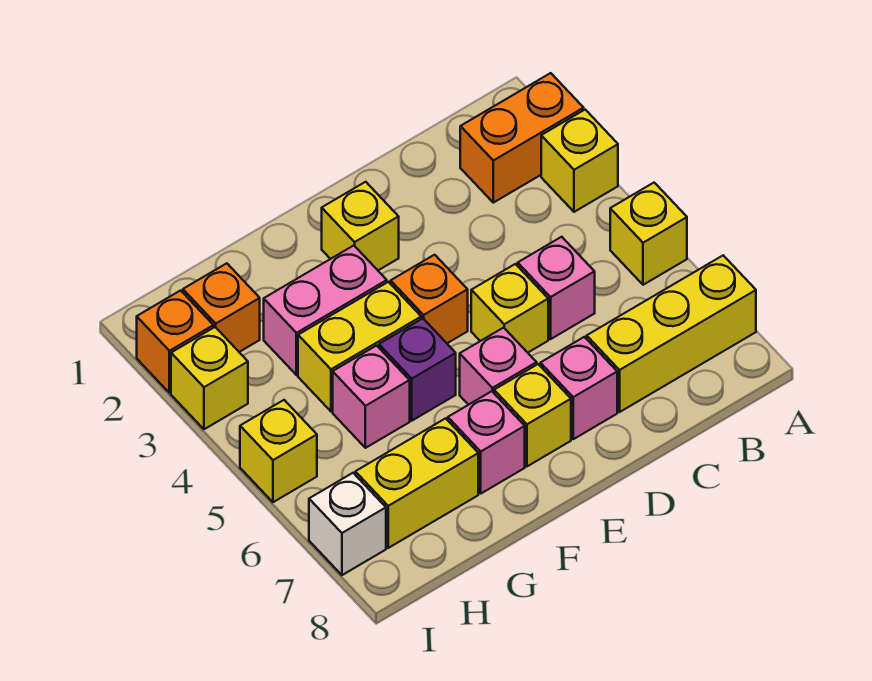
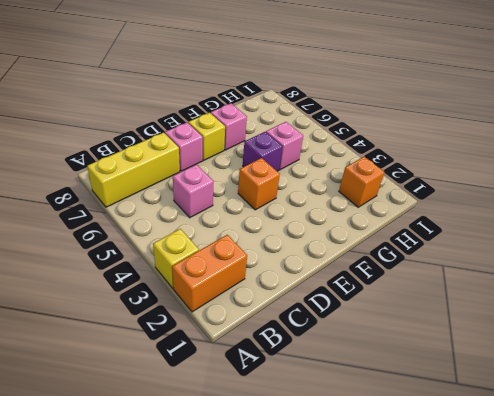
none -> yellow 1x1 brick [610,183,687,285]
none -> yellow 1x1 brick [471,264,548,353]
none -> yellow 1x1 brick [322,182,399,270]

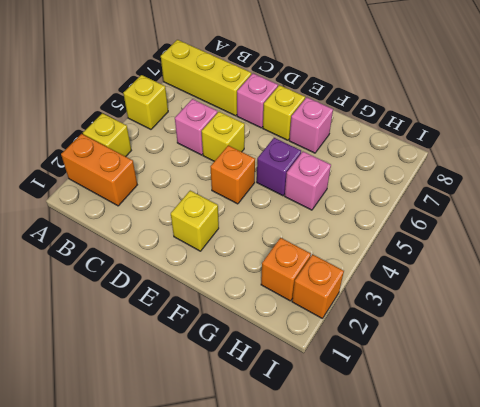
none -> pink 1x1 brick [460,328,537,405]
none -> pink 1x2 brick [264,246,387,375]
none -> yellow 1x2 brick [298,282,421,411]

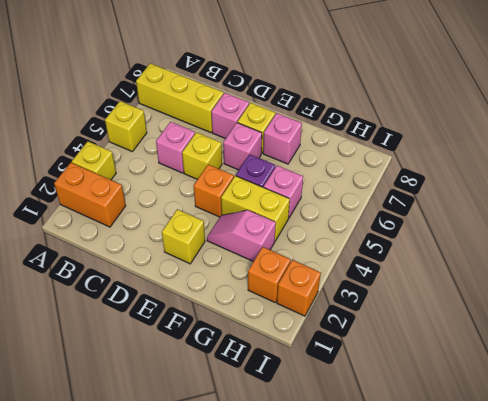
pink 1x2 slope [207,210,276,261] -> pink 1x2 brick [264,246,387,375]
none -> yellow 1x2 brick [355,418,478,548]
none -> yellow 1x1 brick [171,327,248,429]
none -> yellow 1x1 brick [240,400,317,502]

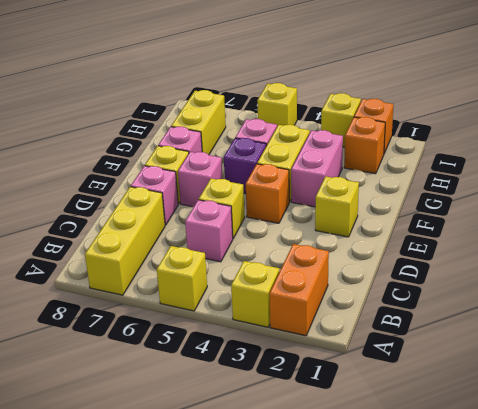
none -> white 1x1 brick [309,473,386,575]

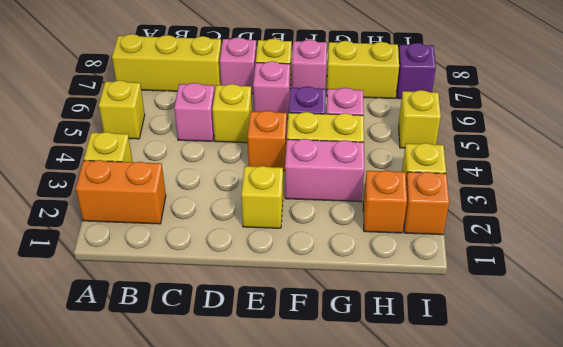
purple 1x1 brick [397,43,436,99] -> white 1x1 brick [309,473,386,575]

